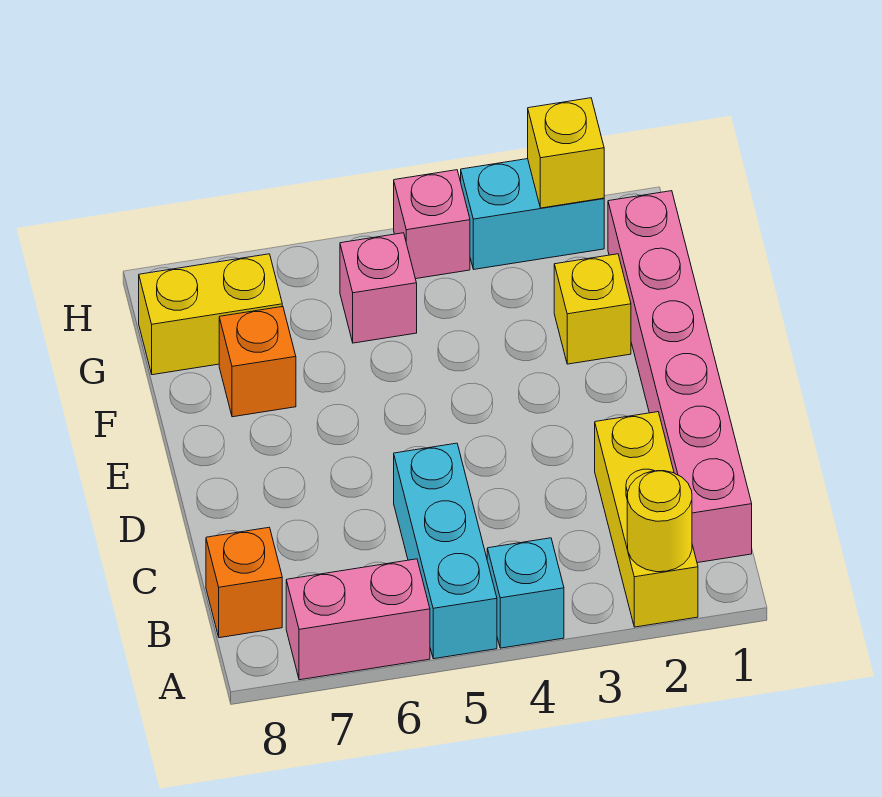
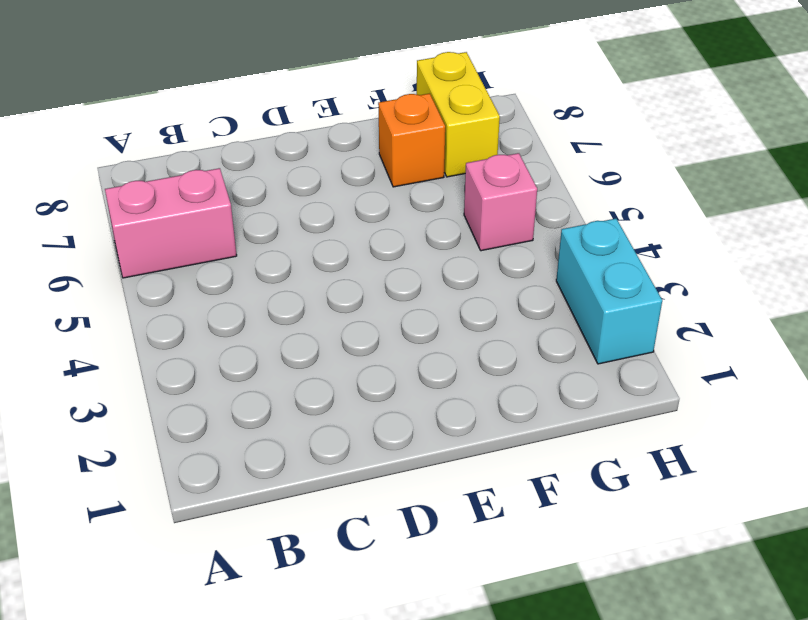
pink 1x2 brick [105,168,237,278] -> pink 1x2 brick turned to [286,559,430,680]
none -> yellow 1x3 brick [595,412,698,627]
none -> cyan 1x1 brick [487,538,564,648]
none -> cyan 1x3 brick [394,443,497,659]

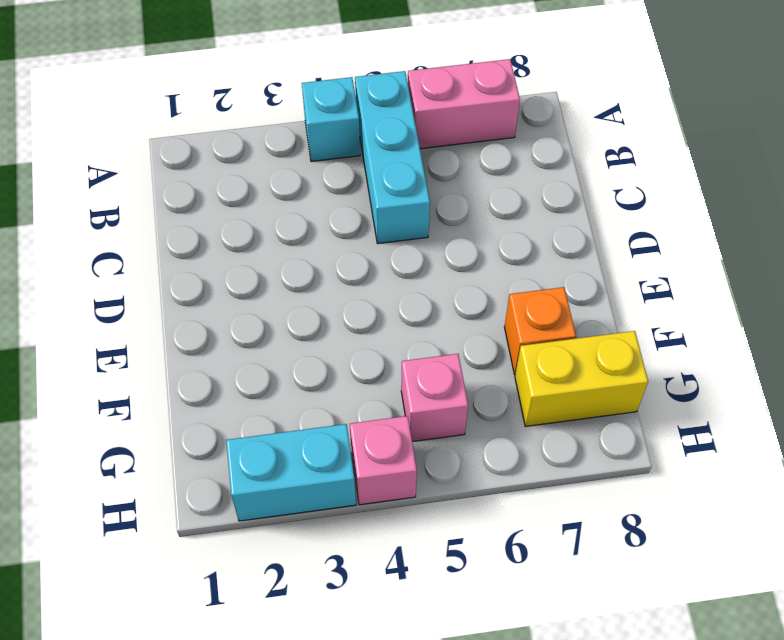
none -> yellow 1x3 brick [595,412,698,627]
none -> pink 1x6 brick [608,191,752,563]
none -> orange 1x1 brick [206,528,282,638]

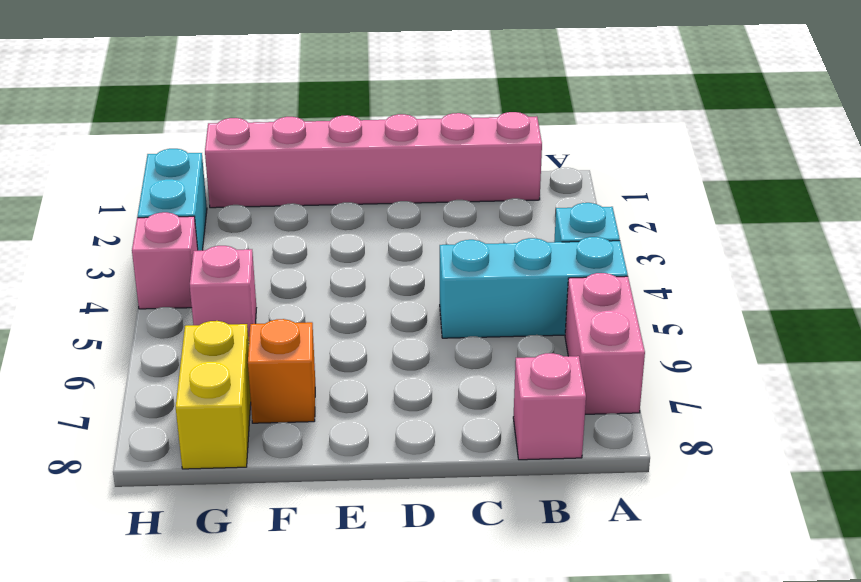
pink 1x1 brick [513,353,586,460] -> orange 1x1 brick [206,528,282,638]
none -> yellow 1x3 brick [595,412,698,627]
none -> yellow 1x1 brick [554,254,631,364]
none -> yellow 1x1 round brick [627,471,692,572]

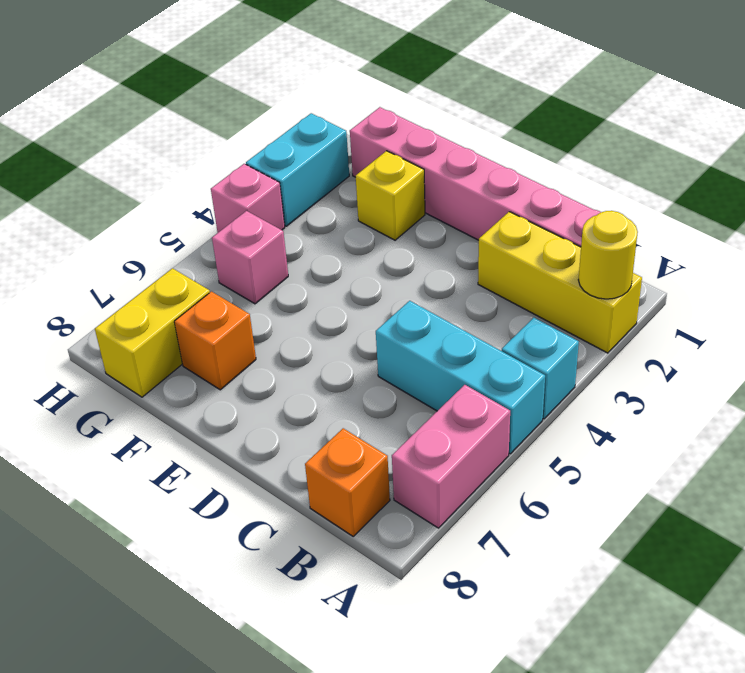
none -> yellow 1x1 brick [528,98,604,208]

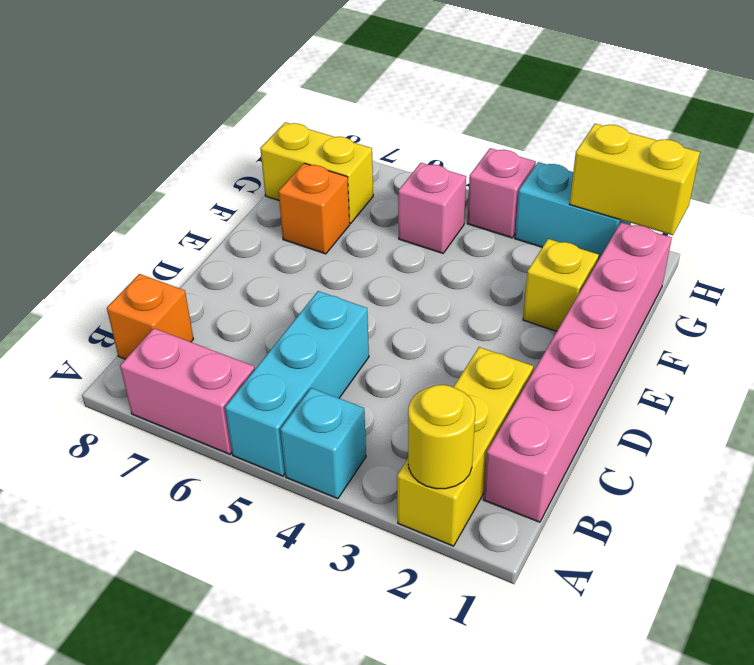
yellow 1x2 brick [570,124,700,235] -> yellow 1x1 brick [528,98,604,208]

